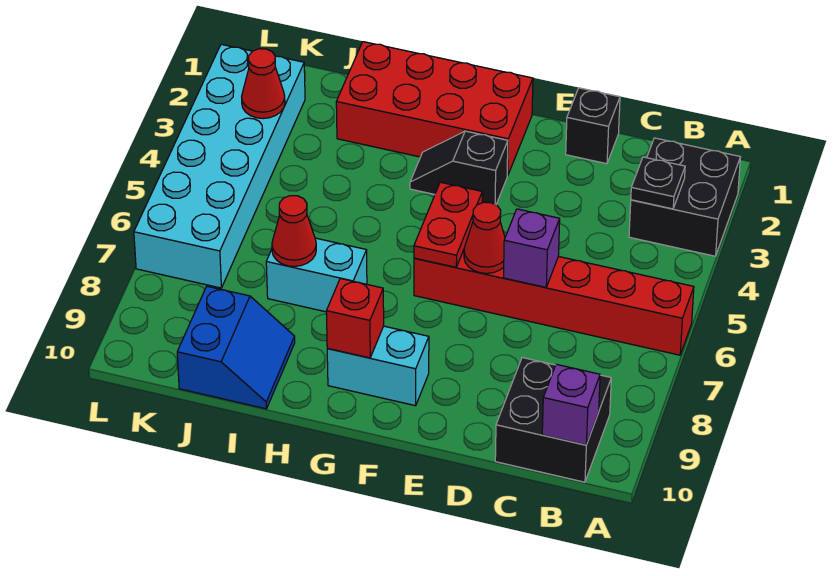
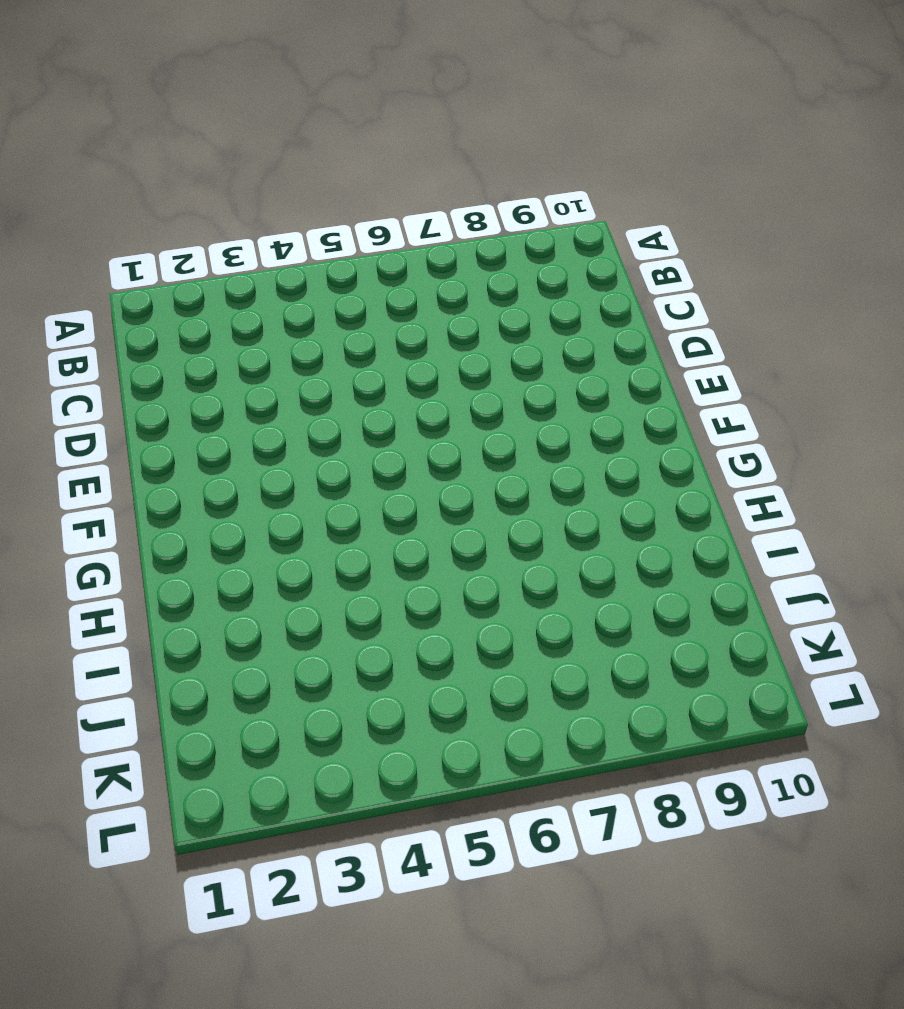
none -> black 2x2 brick [629,138,740,256]
none -> red 1x6 brick [414,248,694,355]
none -> black 2x2 brick [495,358,611,482]

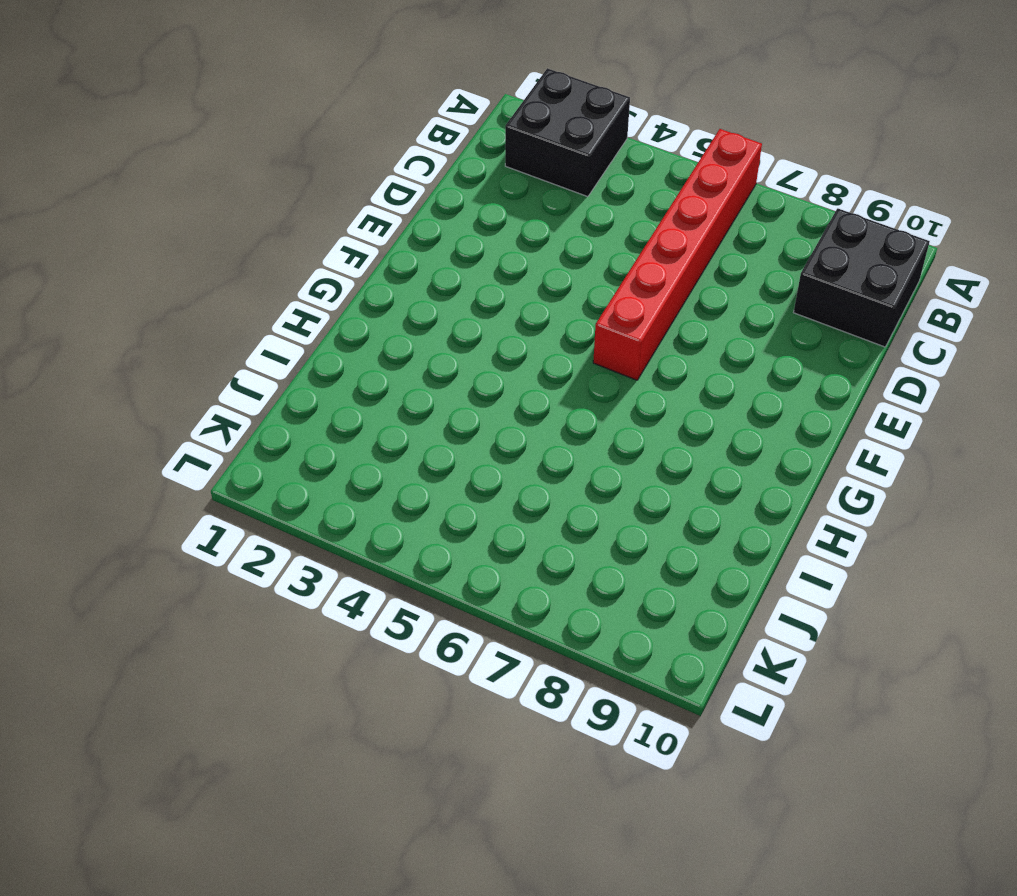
none -> black 1x1 brick [566,88,620,164]
none -> red 2x4 brick [336,42,533,176]
none -> black 1x2 slope [410,131,508,205]

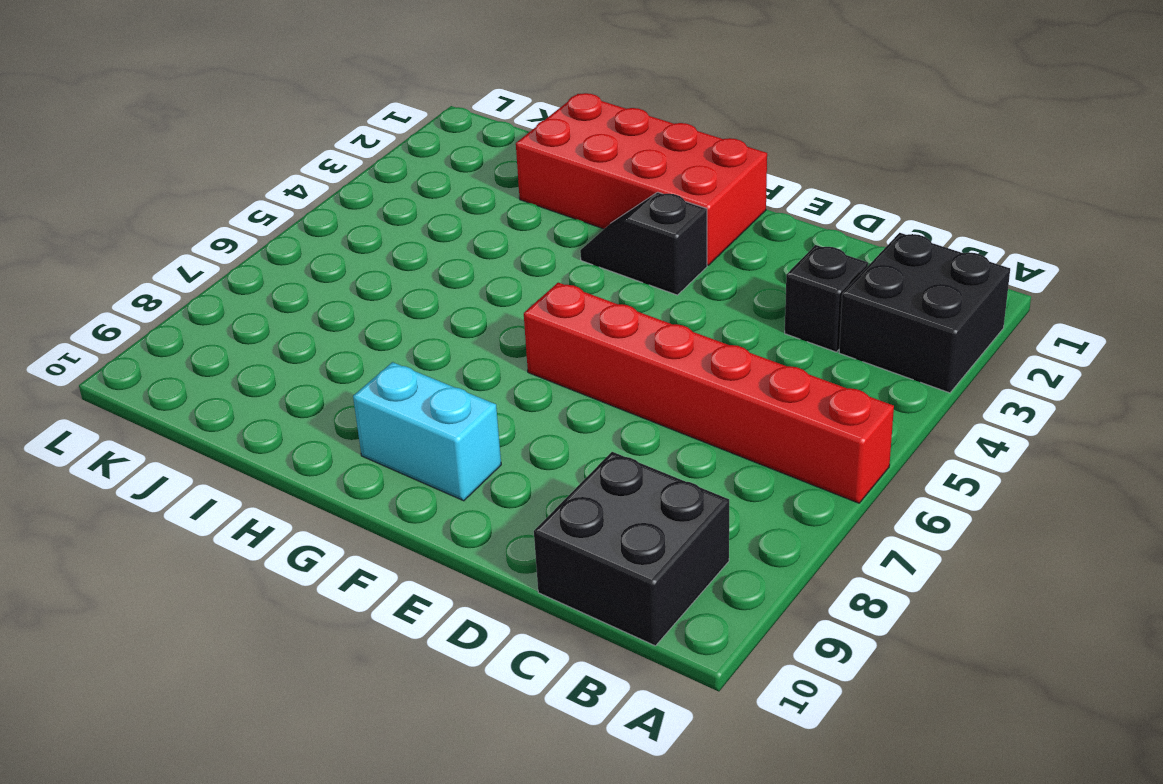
black 1x1 brick [785,245,868,352] -> black 1x1 brick moved to [566,88,620,164]
none -> cyan 1x2 brick [266,238,367,312]
none -> blue 2x2 slope [177,286,295,409]
none -> cyan 2x6 brick [134,44,305,288]

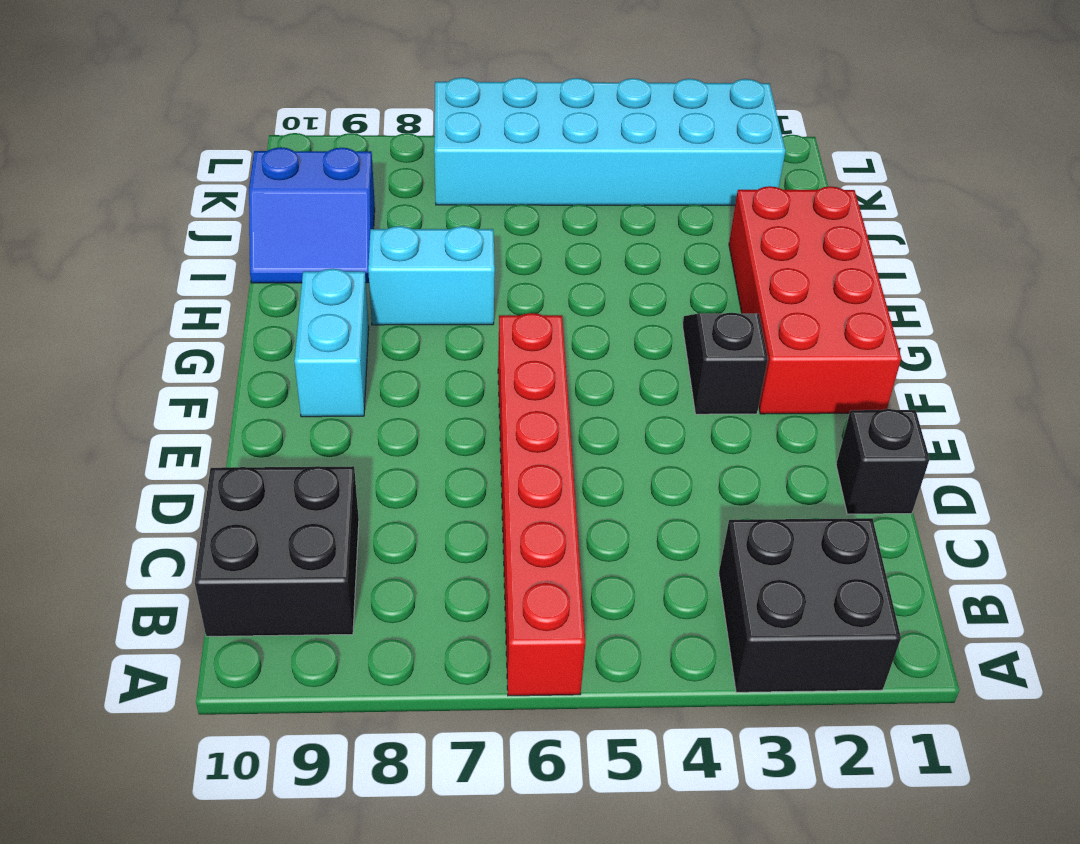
cyan 1x2 brick [368,226,495,325] -> cyan 1x2 brick turned to [266,238,367,312]
none -> black 1x1 plate [631,157,685,209]
none -> purple 1x1 brick [542,364,600,445]
none -> purple 1x1 brick [504,209,560,287]

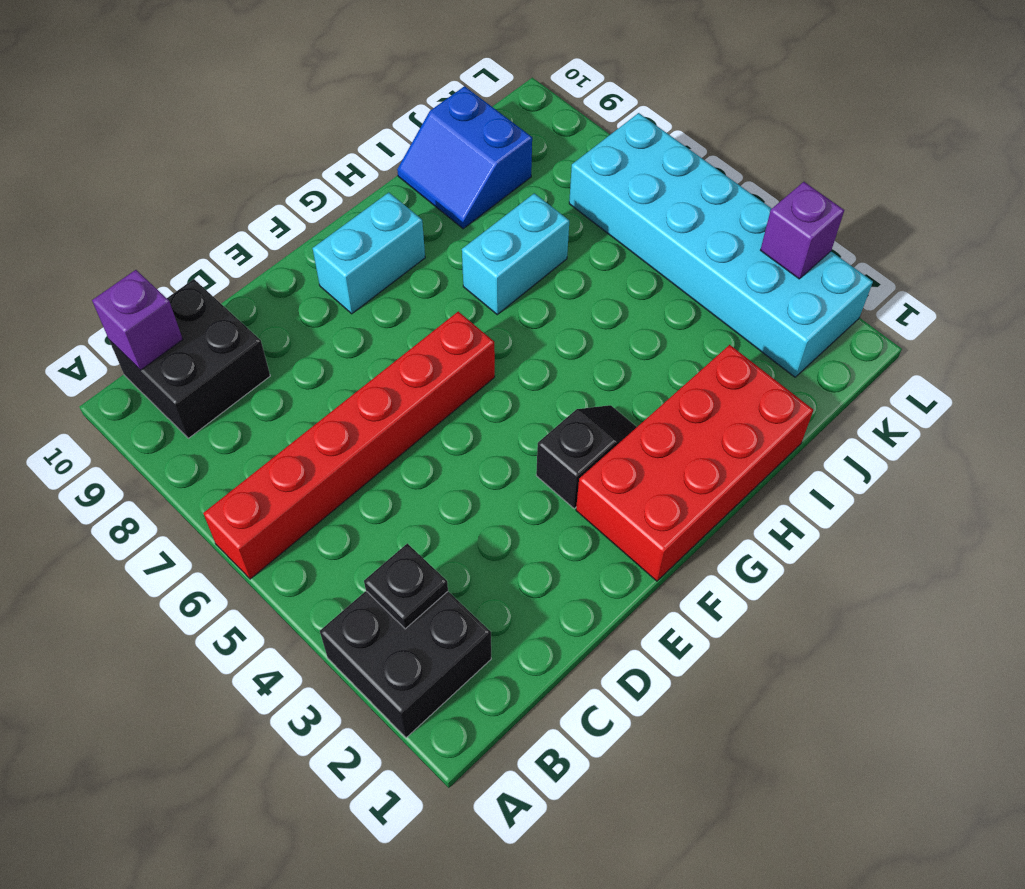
purple 1x1 brick [761,182,844,279] -> purple 1x1 brick moved to [504,209,560,287]
none -> black 1x1 brick [566,88,620,164]
none -> red 1x1 cone [464,202,505,273]
none -> red 1x2 plate [414,182,482,267]

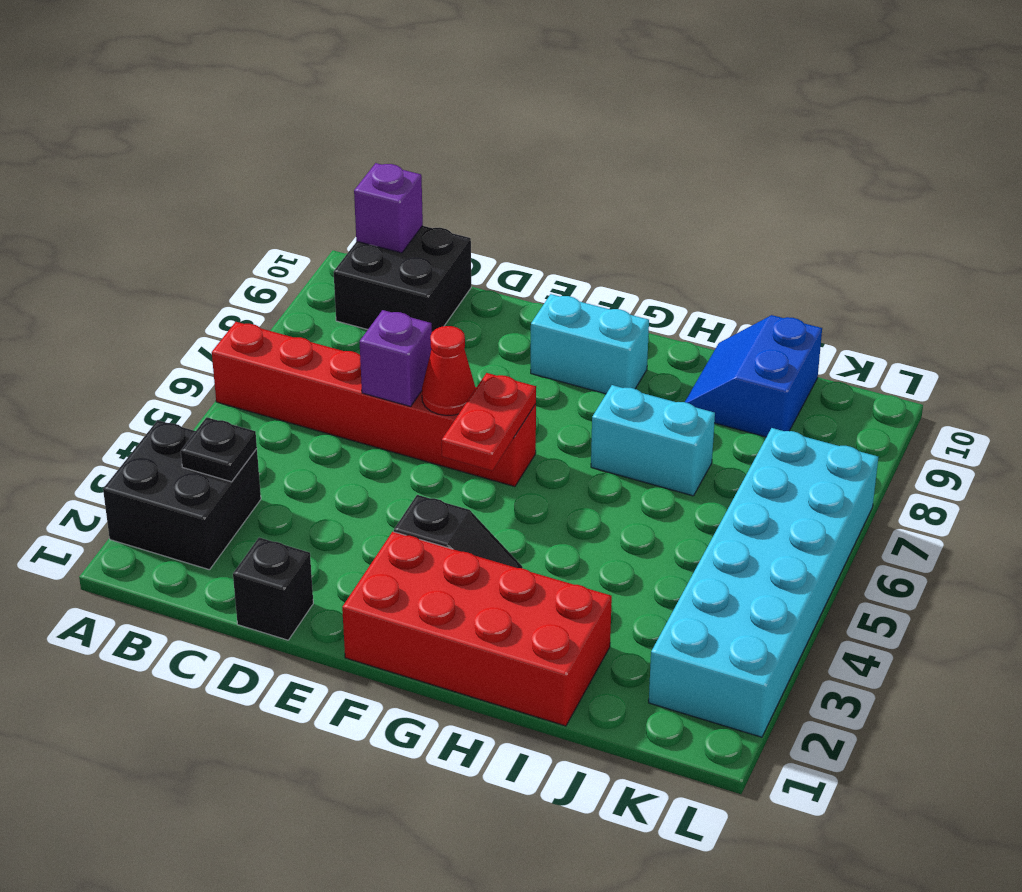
none -> red 1x1 brick [326,279,384,358]
none -> red 1x1 cone [272,196,316,267]
none -> red 1x1 cone [242,49,285,119]

